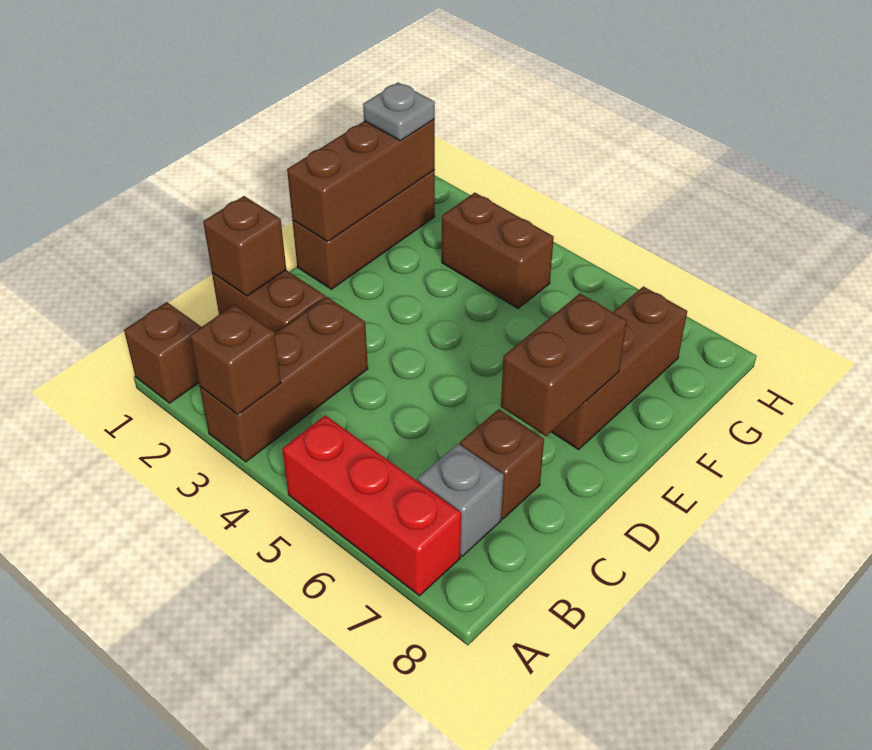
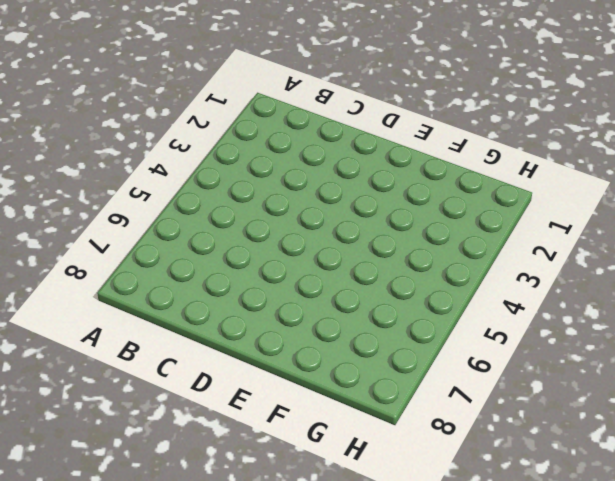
none -> brown 1x1 brick [124,302,201,403]
none -> brown 1x3 brick [200,297,368,462]
none -> red 1x3 brick [282,415,461,596]

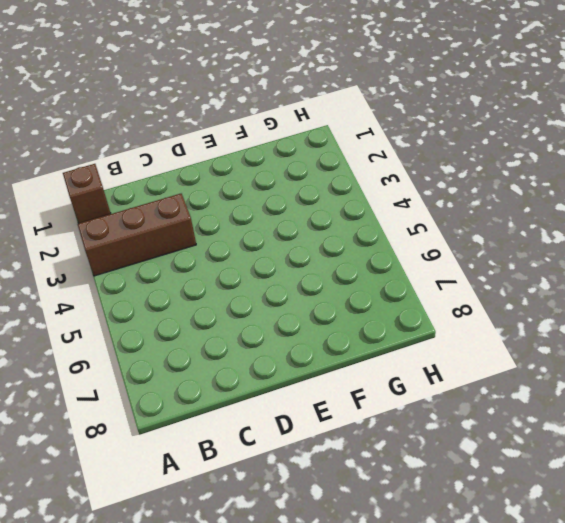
none -> red 1x3 brick [282,415,461,596]
none -> grey 1x1 brick [417,444,504,556]
none -> brown 1x2 brick [212,270,325,333]

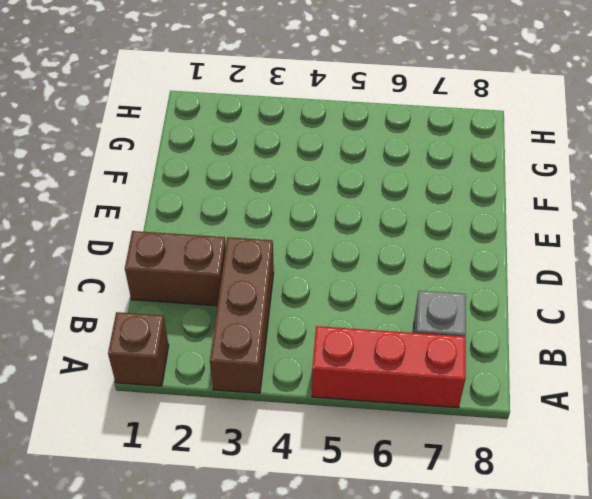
none -> brown 1x1 brick [460,409,544,519]
none -> brown 1x3 brick [292,170,435,289]
none -> brown 1x3 brick [552,286,687,450]

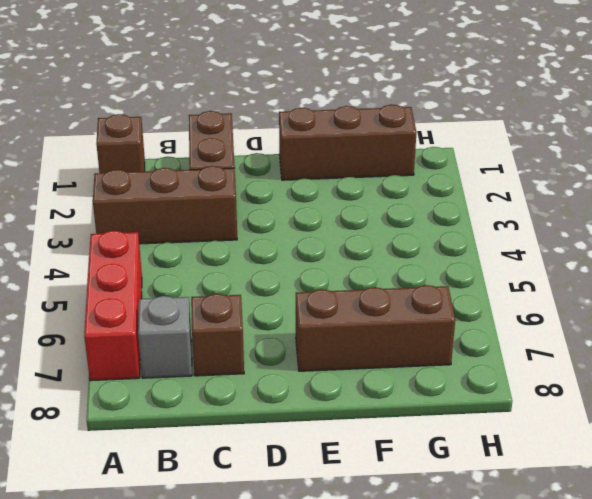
none -> brown 1x2 brick [442,193,554,308]
none -> brown 1x1 brick [190,305,281,414]
none -> brown 1x1 brick [203,196,286,296]

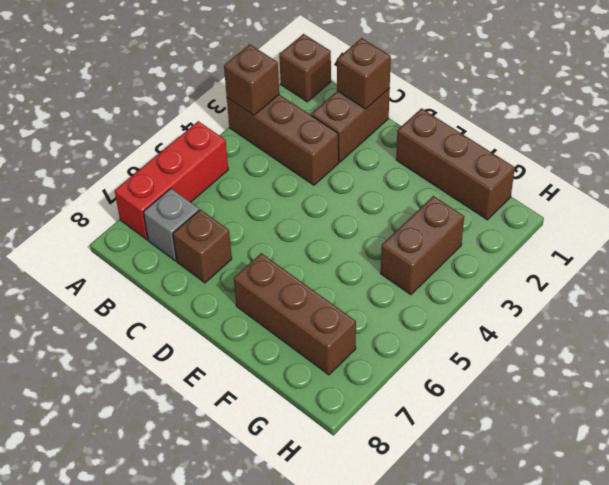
none -> brown 1x2 brick [501,293,627,436]
none -> brown 1x3 brick [287,119,435,241]
none -> grey 1x1 plate [363,83,435,141]

